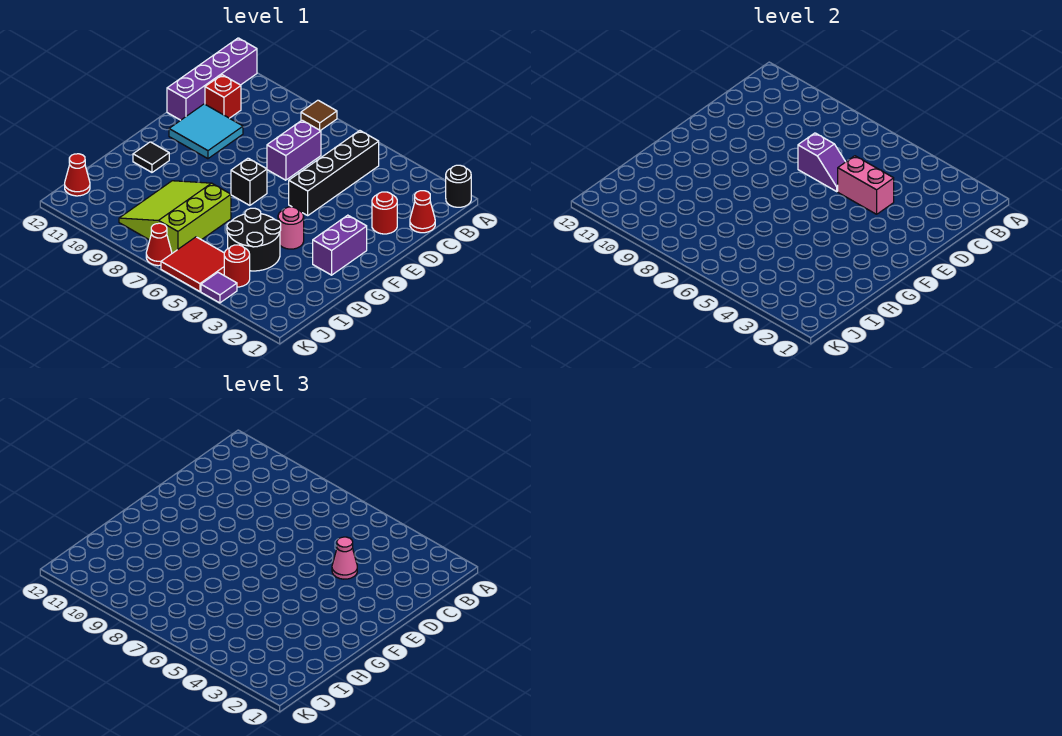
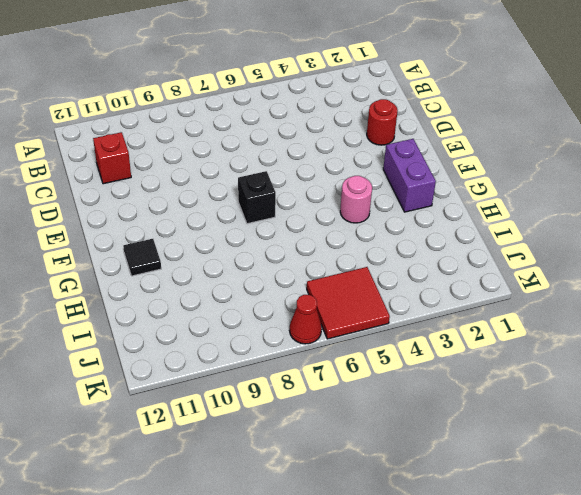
none -> black 1x1 round brick [446,165,471,207]
none -> brown 1x1 tile [301,100,337,131]
none -> purple 1x4 brick [167,38,257,120]

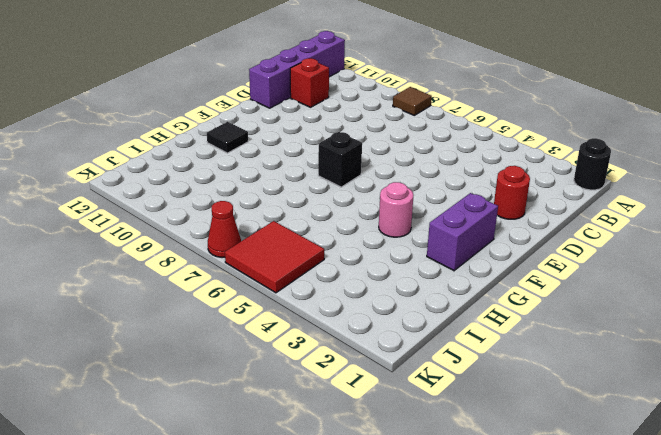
none -> black 1x4 brick [289,131,379,215]
none -> red 1x1 cone [410,191,435,233]
none -> purple 1x2 brick [267,120,321,180]

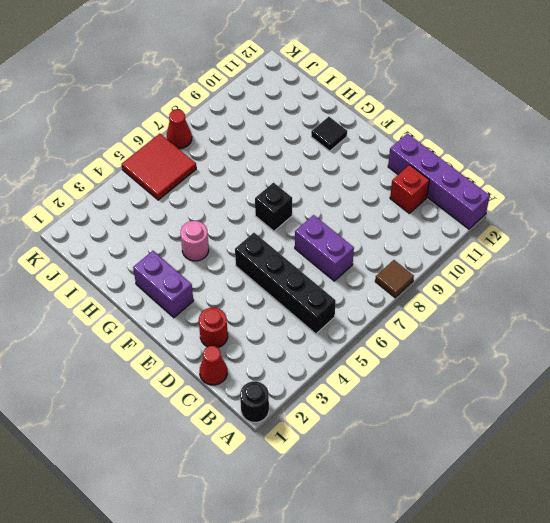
none -> cyan 2x2 tile [169,104,243,159]
none -> black 2x2 round brick [227,208,281,271]
none -> lime 3x3 slope [119,181,231,253]

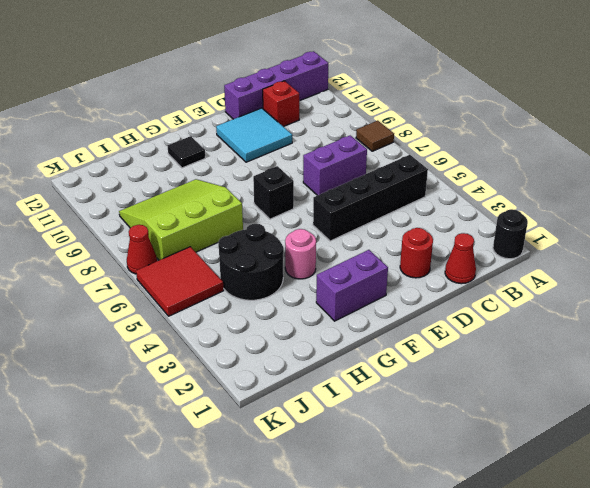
none -> red 1x1 round brick [224,245,250,287]
none -> red 1x1 cone [65,154,90,196]
none -> purple 1x1 tile [201,272,237,303]

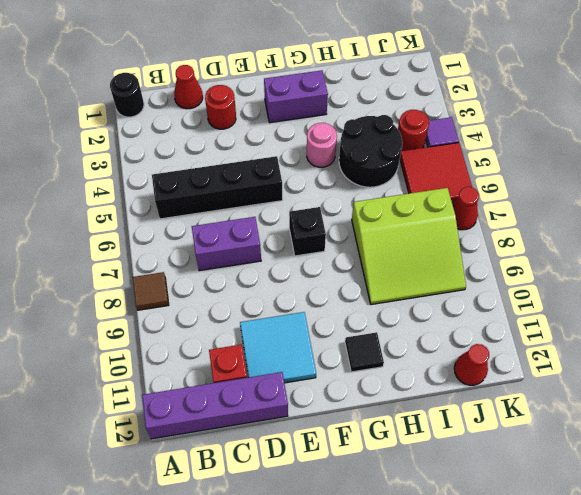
none -> pink 1x2 brick [838,156,894,214]
none -> purple 1x2 slope [798,133,845,191]
none -> pink 1x1 cone [332,537,357,579]

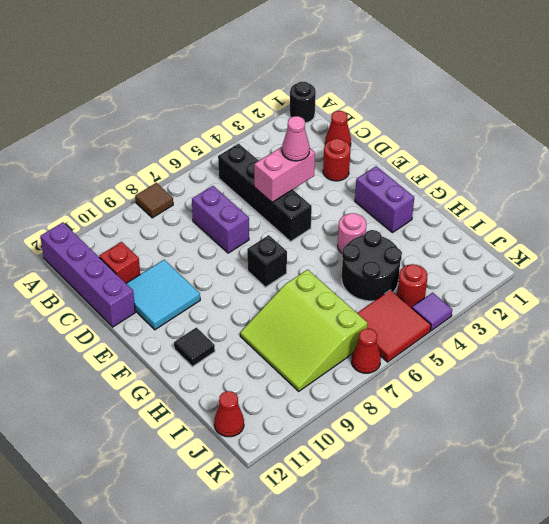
none -> purple 1x2 slope [798,133,845,191]

